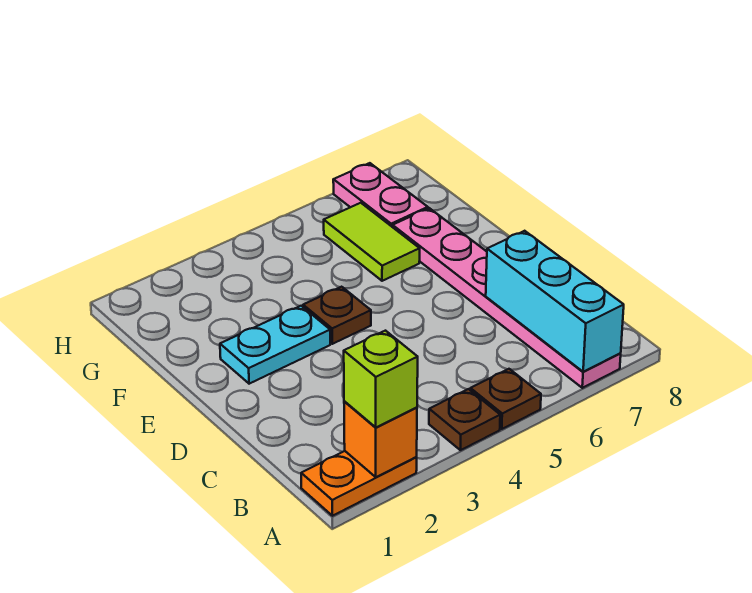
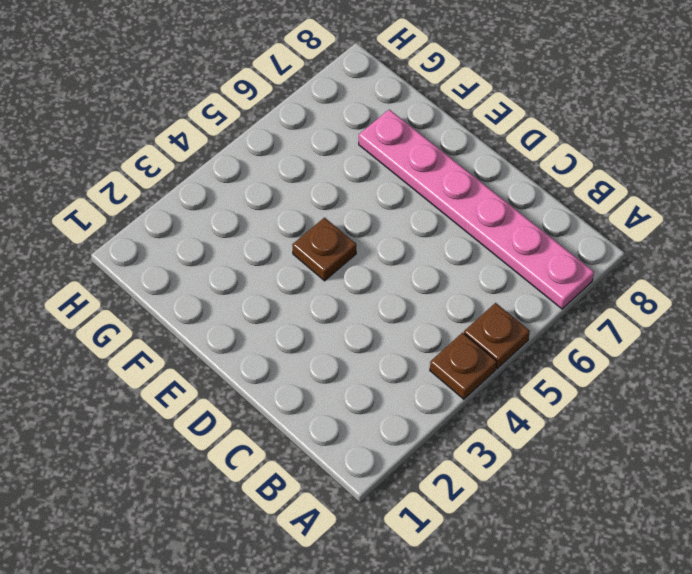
none -> orange 1x2 plate [301,451,417,516]
none -> cyan 1x2 plate [220,306,330,384]

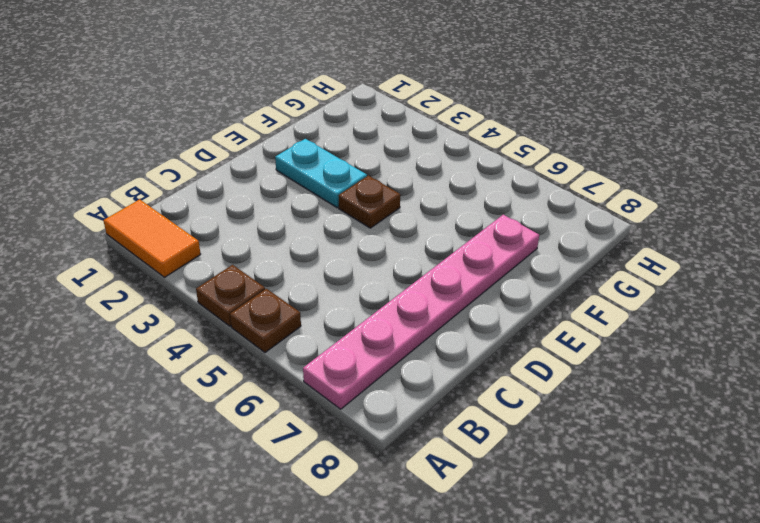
orange 1x2 tile [103,199,201,277] -> orange 1x2 plate [301,451,417,516]
none -> lime 1x2 tile [324,203,420,281]
none -> pink 1x2 plate [333,163,428,227]

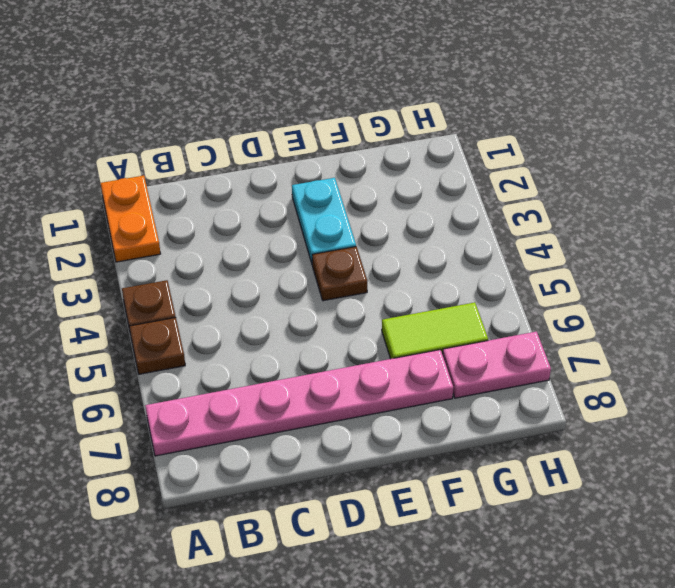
none -> orange 1x1 brick [344,401,417,477]
none -> cyan 1x3 brick [486,231,624,372]

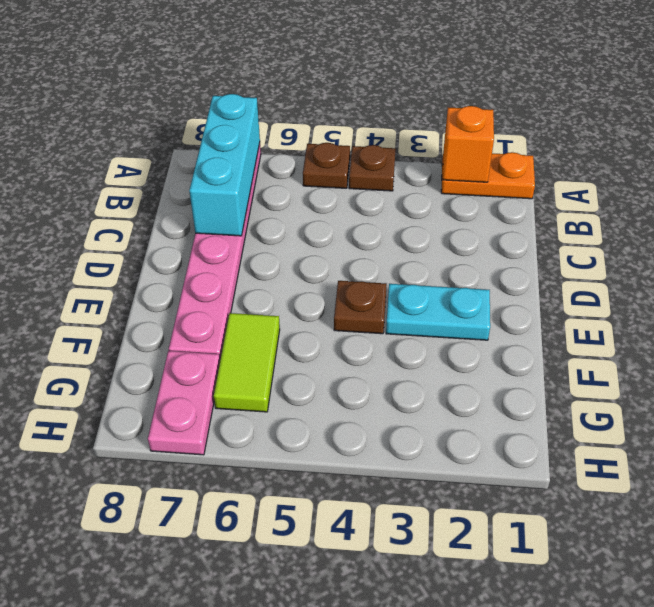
none -> lime 1x1 brick [344,331,418,427]

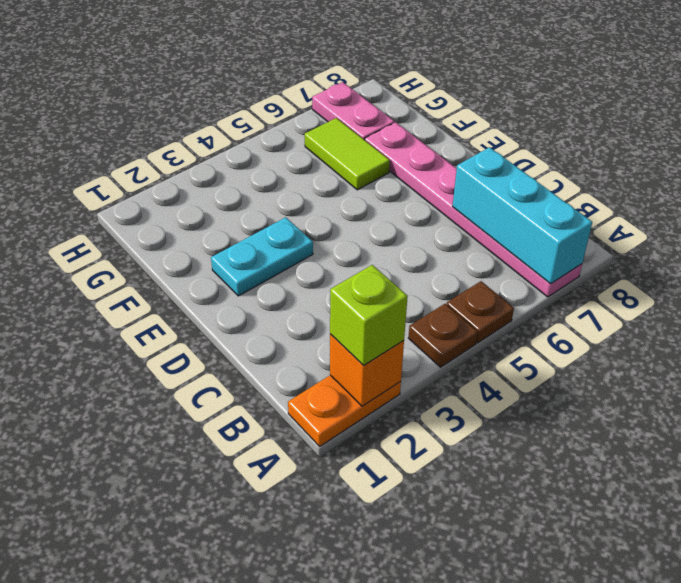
none -> brown 1x1 plate [303,287,371,344]

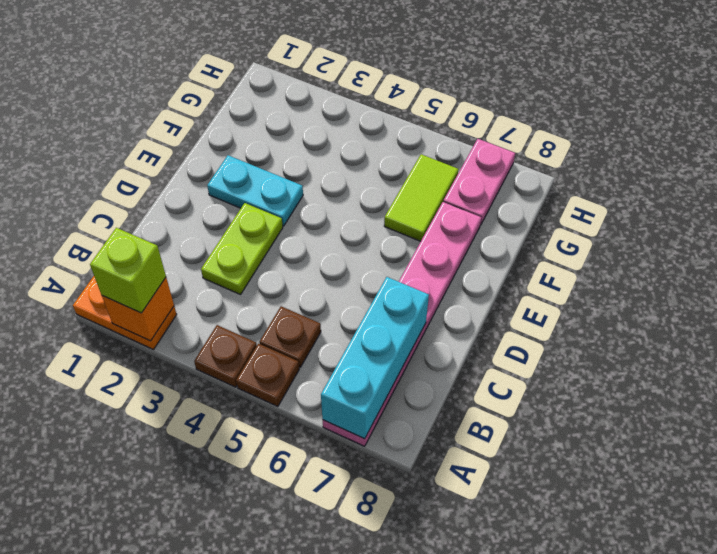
brown 1x1 plate [260,306,321,367] -> brown 1x1 plate moved to [303,287,371,344]
lime 1x2 plate [201,203,283,295] -> none

